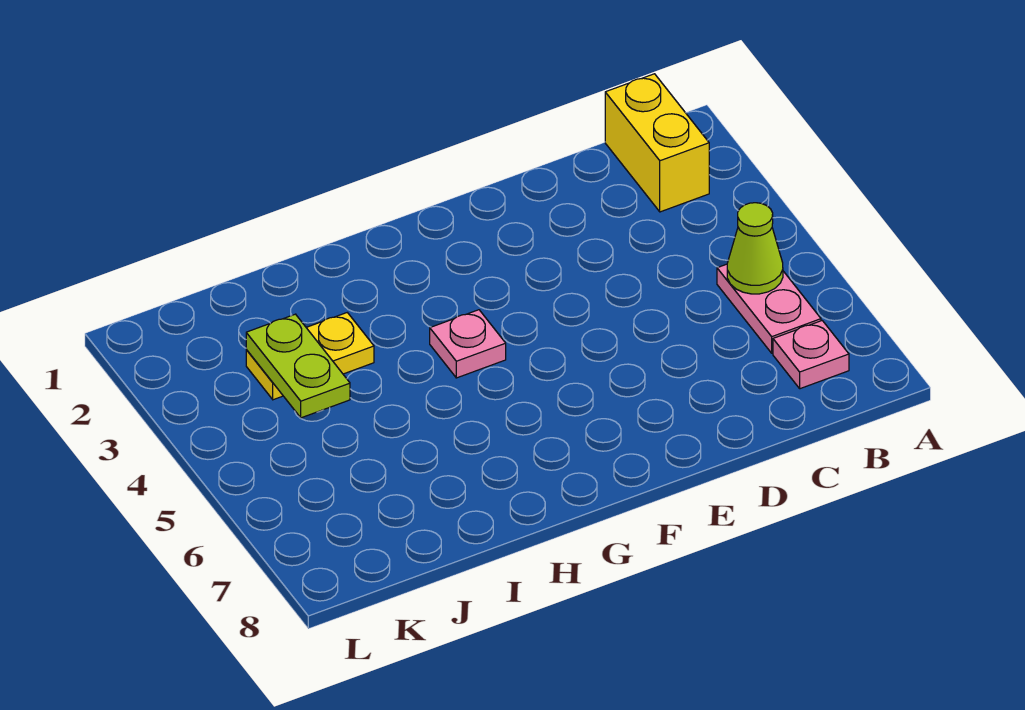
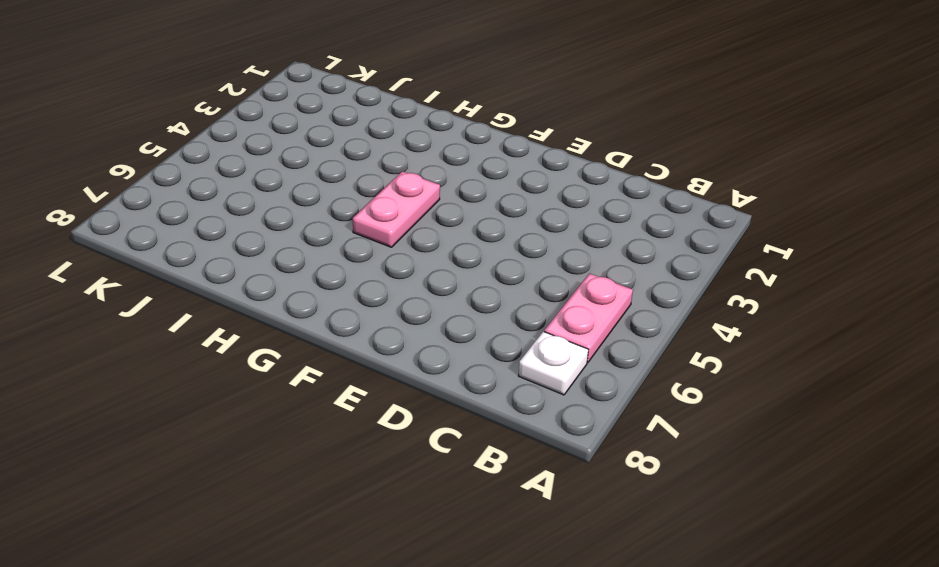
white 1x1 plate [519,331,588,395] -> pink 1x1 plate [773,321,849,389]
pink 1x2 plate [353,171,440,247] -> pink 1x1 plate [430,310,506,378]
none -> yellow 1x2 brick [605,74,709,212]
none -> yellow 1x2 plate [246,313,374,400]

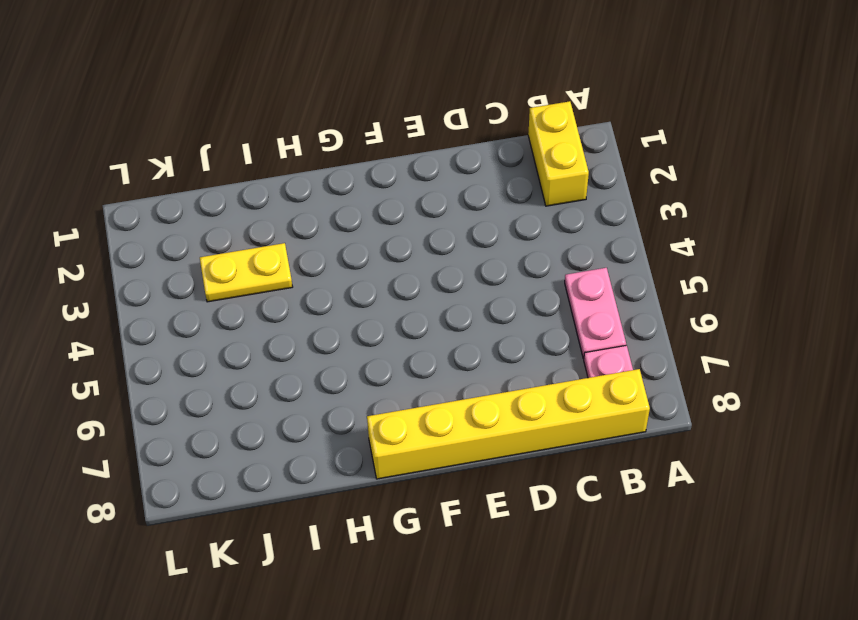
yellow 1x6 brick [367,369,650,479] -> none
none -> pink 1x1 plate [430,310,506,378]
none -> lime 1x1 cone [727,203,783,294]

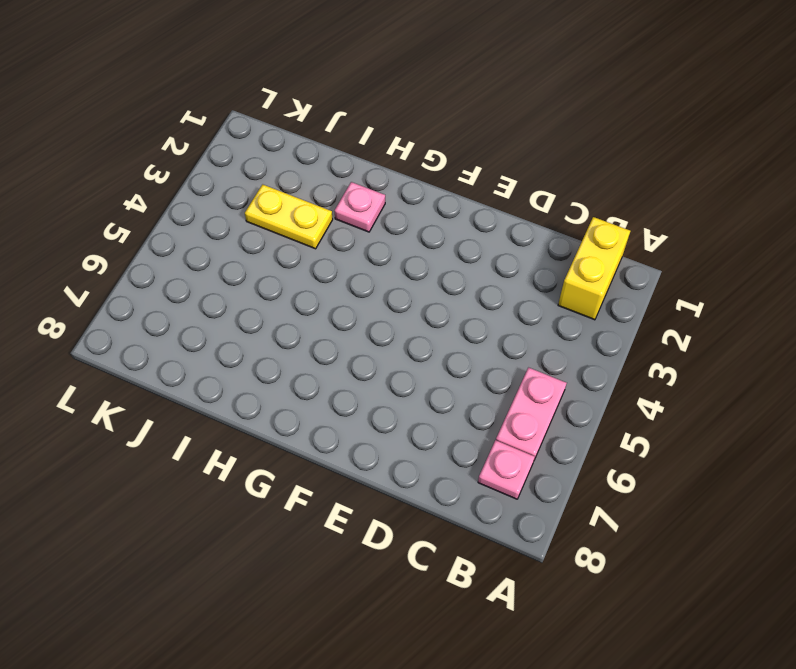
pink 1x1 plate [335,182,385,232] -> pink 1x1 plate moved to [430,310,506,378]
none -> lime 1x1 cone [727,203,783,294]
none -> lime 1x2 plate [246,314,350,418]

